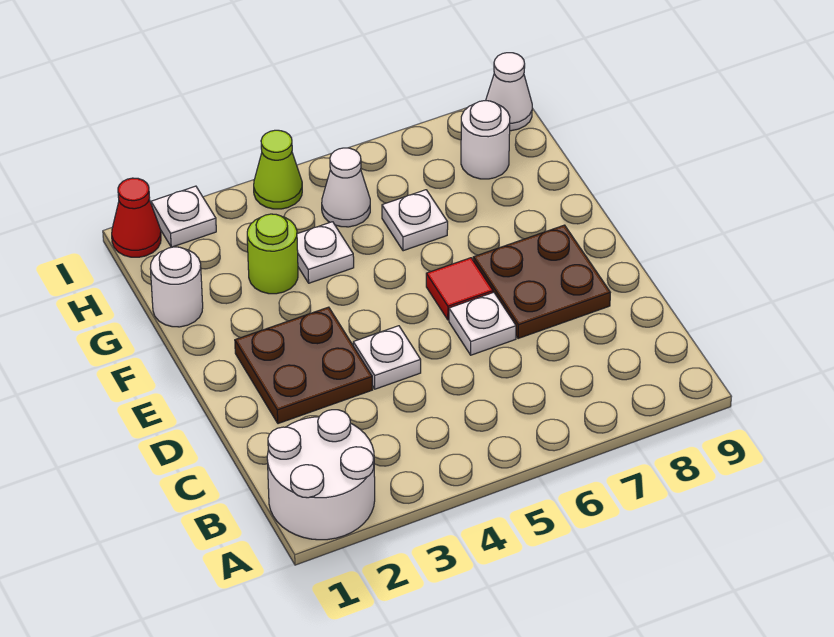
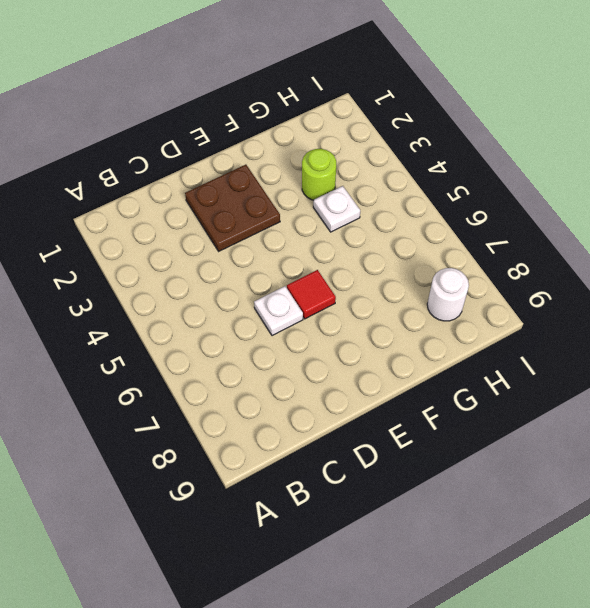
none -> white 2x2 round brick [267,410,375,540]
none -> white 1x1 plate [353,326,421,389]
none -> brown 2x2 plate [473,225,610,339]

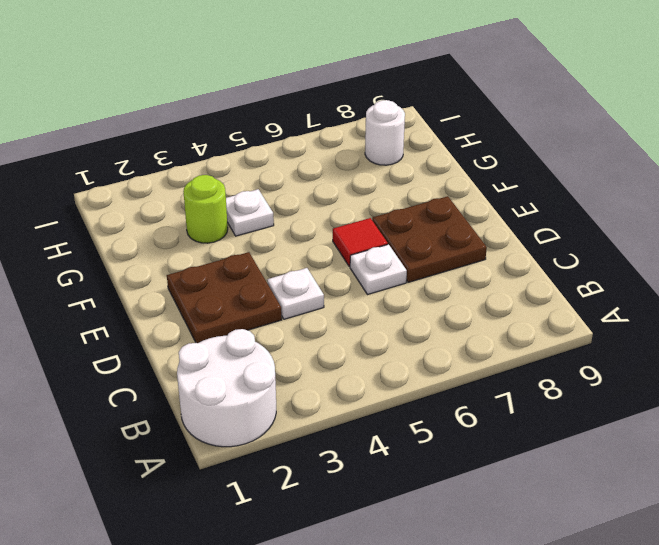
none -> white 1x1 round brick [150,247,203,327]
none -> white 1x1 plate [382,190,448,251]
none -> white 1x1 cone [322,148,370,227]

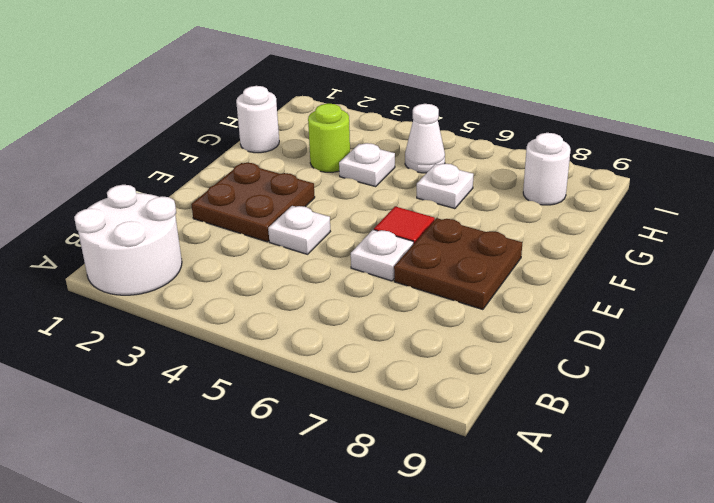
none -> red 1x1 cone [112,178,161,257]
none -> white 1x1 plate [151,186,216,247]
none -> lime 1x1 cone [254,130,302,209]

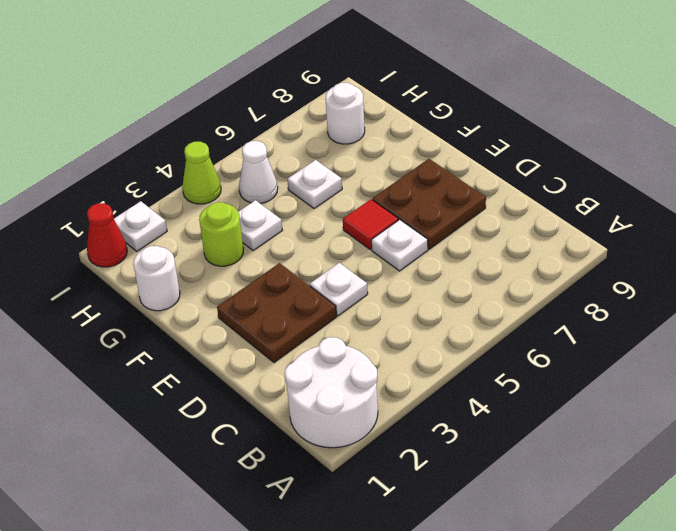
none -> white 1x1 cone [486,53,532,131]

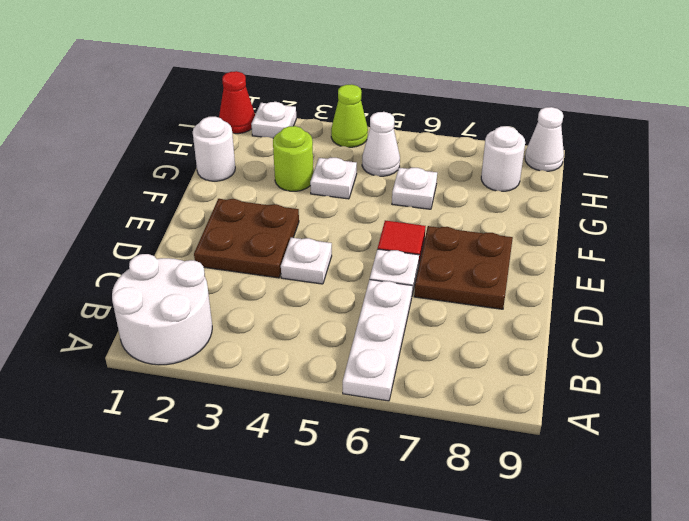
white 1x3 plate [343,280,412,401] -> none

